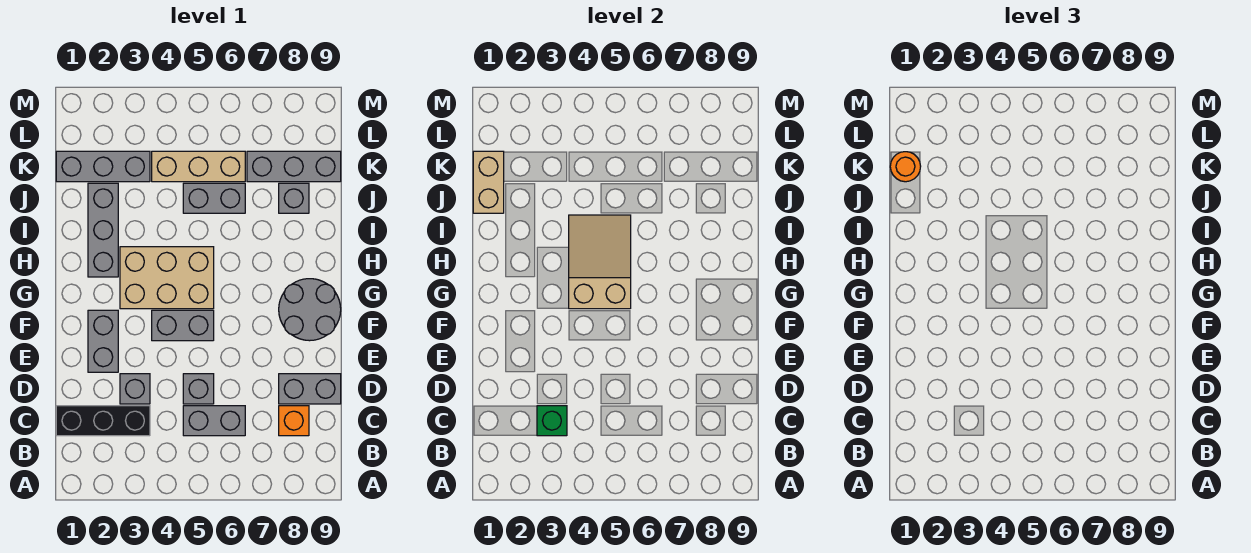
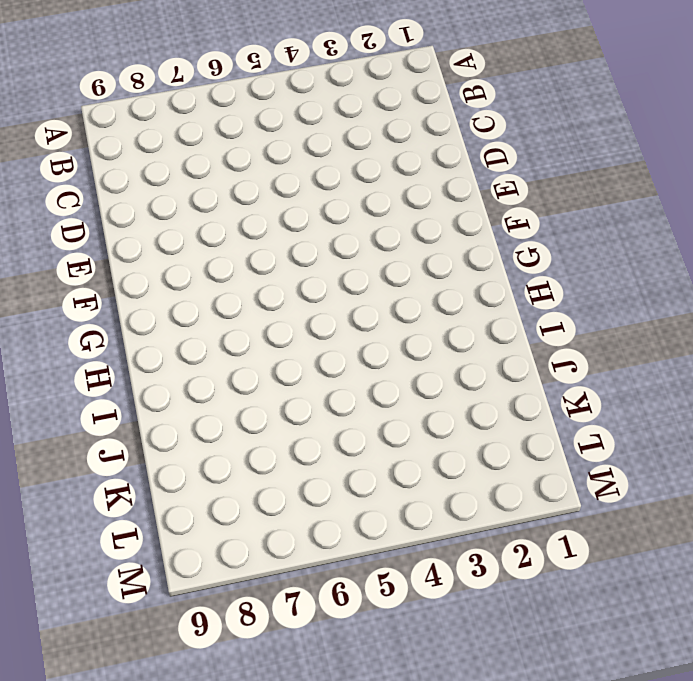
none -> black 1x3 brick [56,406,150,436]
none -> grey 1x2 brick [183,406,245,436]
none -> orange 1x1 brick [279,406,309,436]

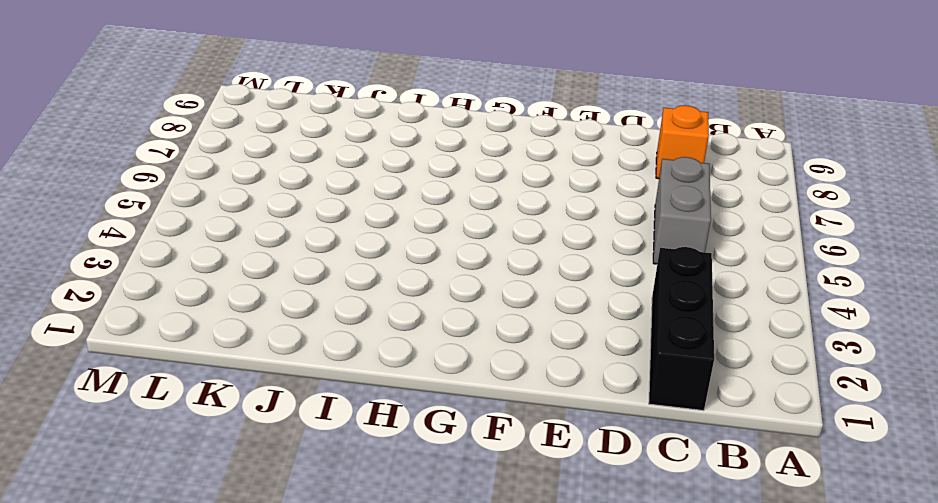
none -> grey 1x1 brick [120,374,150,404]
none -> grey 1x1 brick [183,374,214,404]
none -> grey 1x2 brick [279,374,341,404]

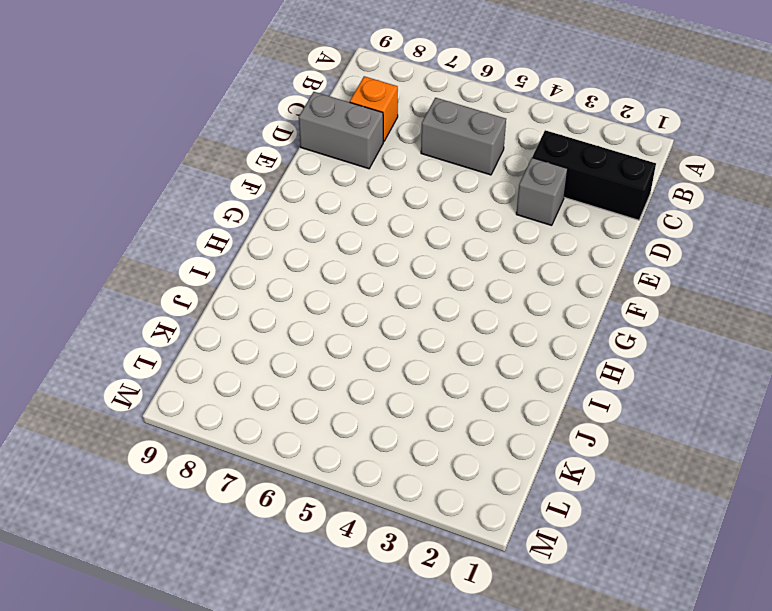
none -> grey 1x1 brick [183,374,214,404]
none -> grey 1x2 brick [88,310,118,372]
none -> grey 1x2 brick [152,310,214,341]

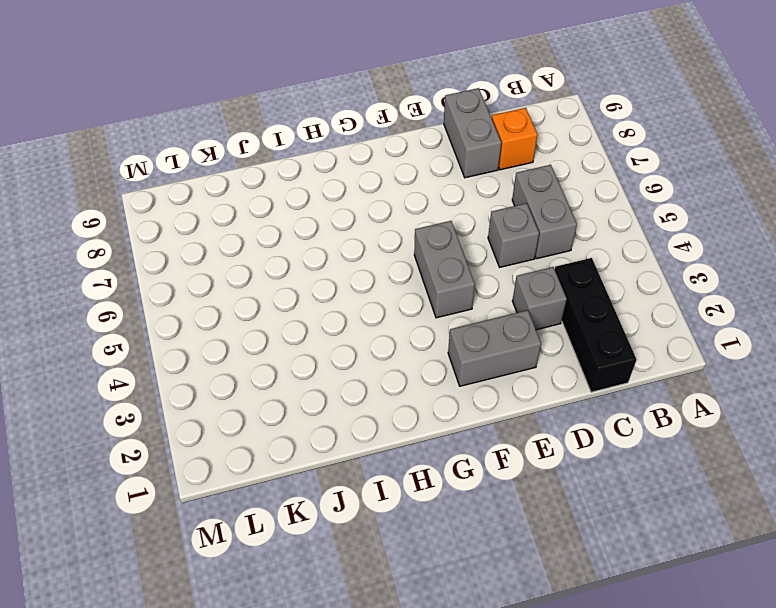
none -> grey 2x2 round brick [279,279,341,341]
none -> tan 2x3 brick [120,247,214,309]
none -> grey 1x3 brick [88,183,118,277]

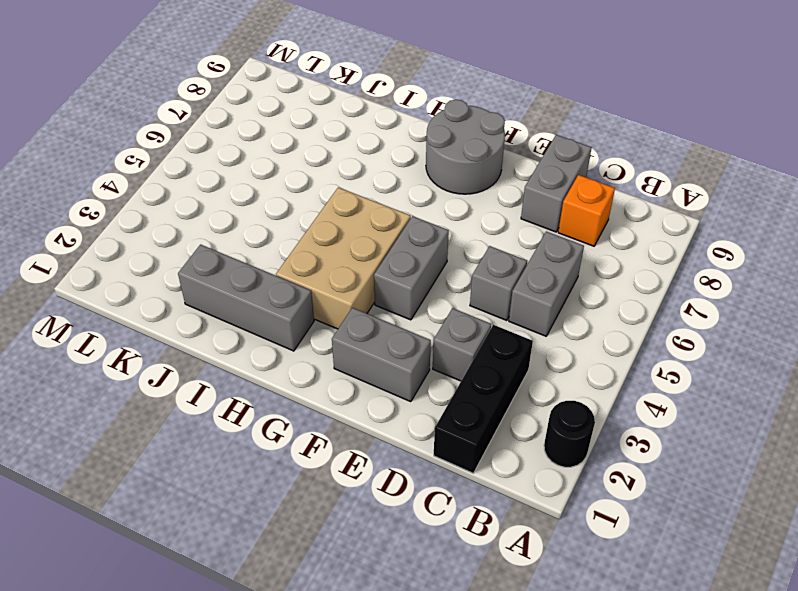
black 1x1 round brick [544,401,595,467] -> none
none -> grey 1x2 brick [183,183,245,213]
none -> grey 1x1 brick [279,183,309,213]
none -> grey 1x3 brick [56,151,150,182]

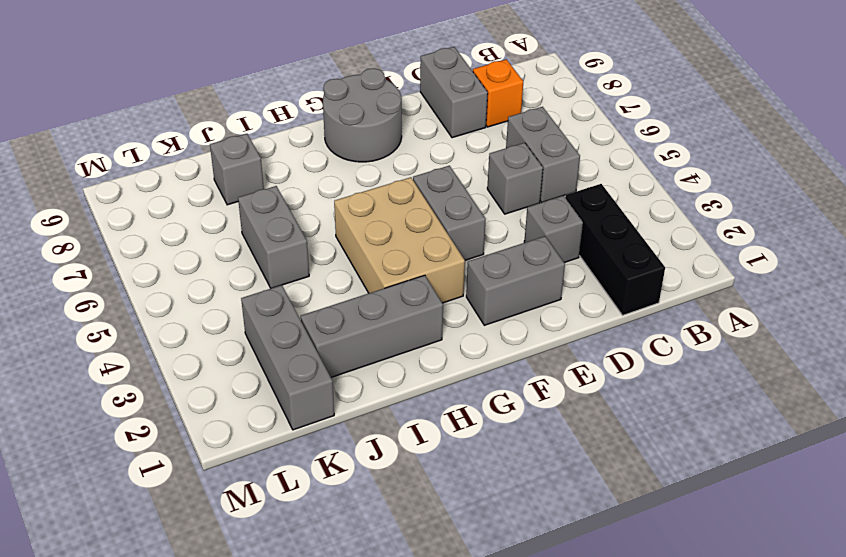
none -> tan 1x3 brick [152,151,245,182]
none -> grey 1x3 brick [247,151,341,182]
none -> green 1x1 brick [537,406,567,436]

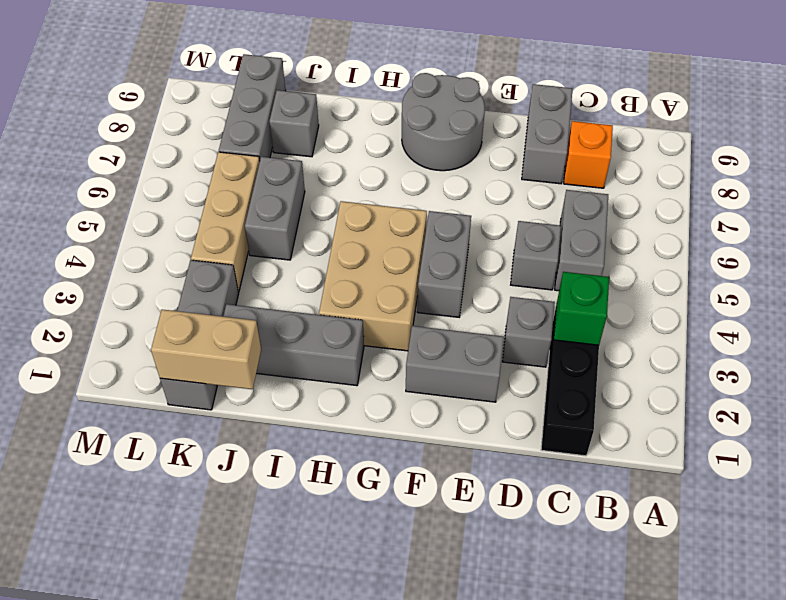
none -> tan 2x3 slope [569,215,631,309]
none -> orange 1x1 round brick [890,152,921,182]

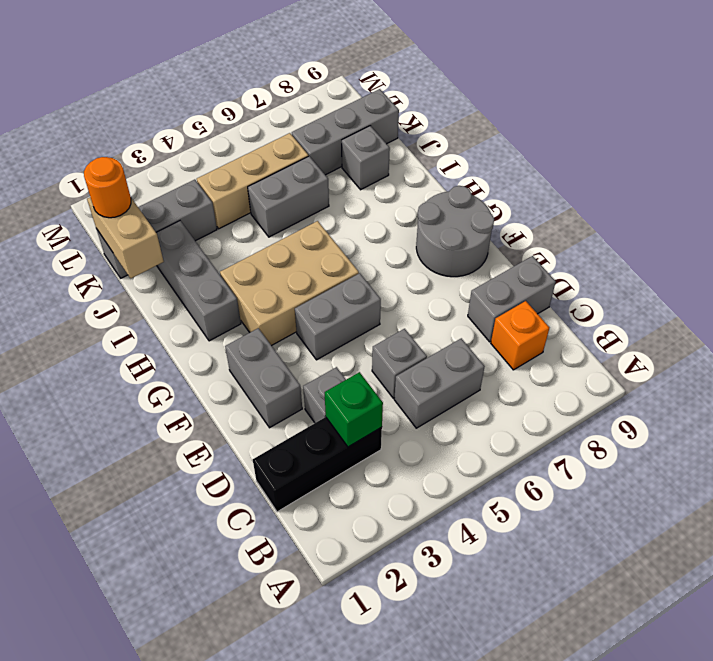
none -> tan 2x3 slope [569,215,631,309]

